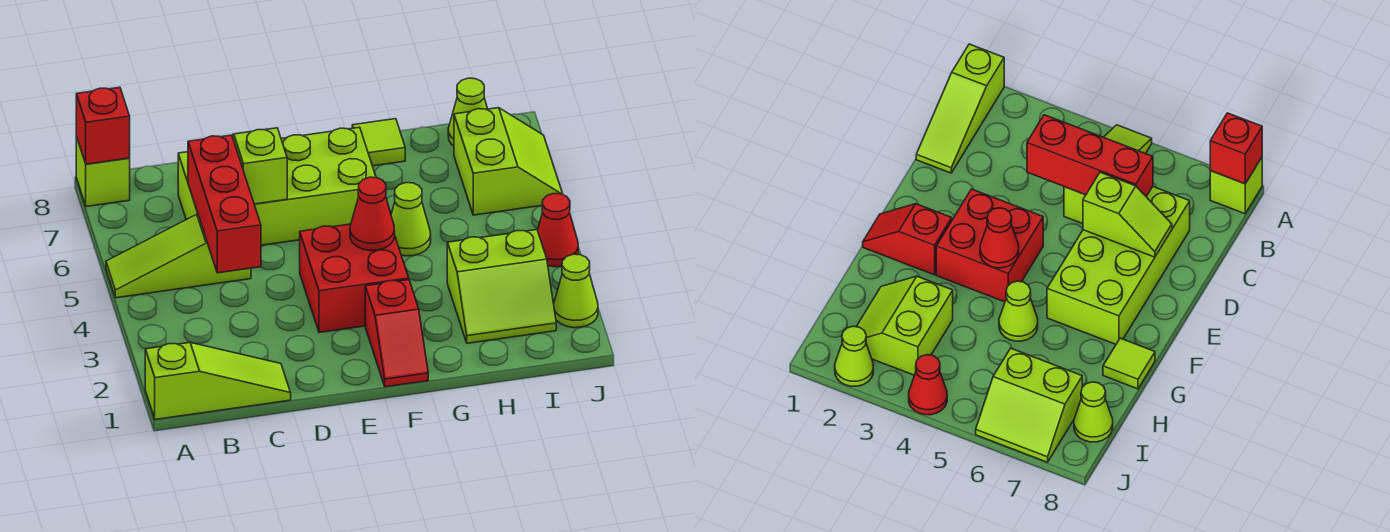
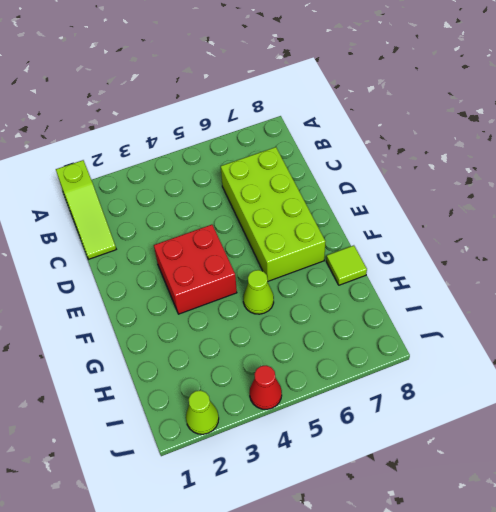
none -> lime 1x3 slope [106,214,251,298]
none -> lime 1x1 brick [76,136,130,206]
none -> red 1x2 slope [365,280,428,387]

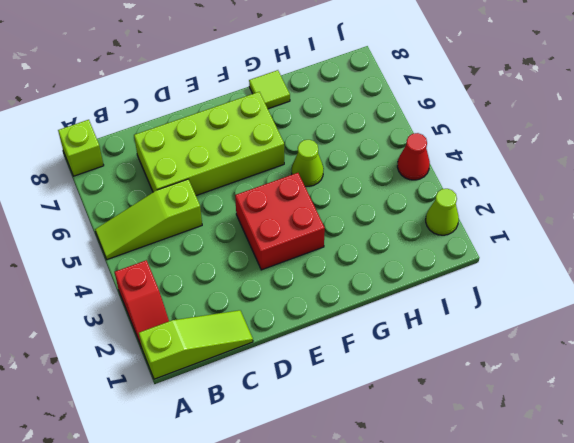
red 1x2 slope [115,260,169,347] -> red 1x2 slope moved to [365,280,428,387]
none -> lime 2x2 slope [447,230,556,343]
none -> lime 2x2 slope [454,108,563,215]
none -> lime 1x1 cone [448,78,487,146]

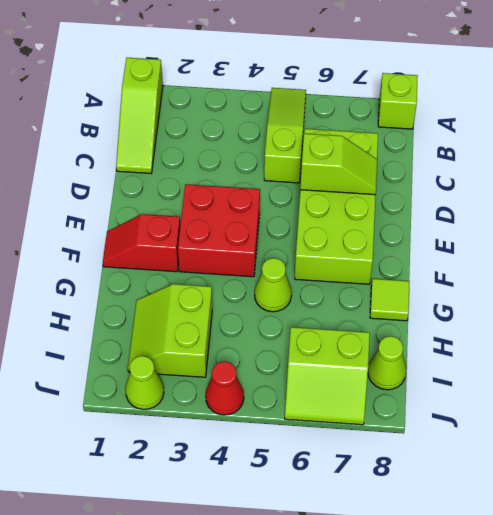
none -> red 1x1 brick [76,87,130,164]
none -> red 1x3 brick [188,135,261,273]
none -> red 1x1 cone [350,177,395,251]

